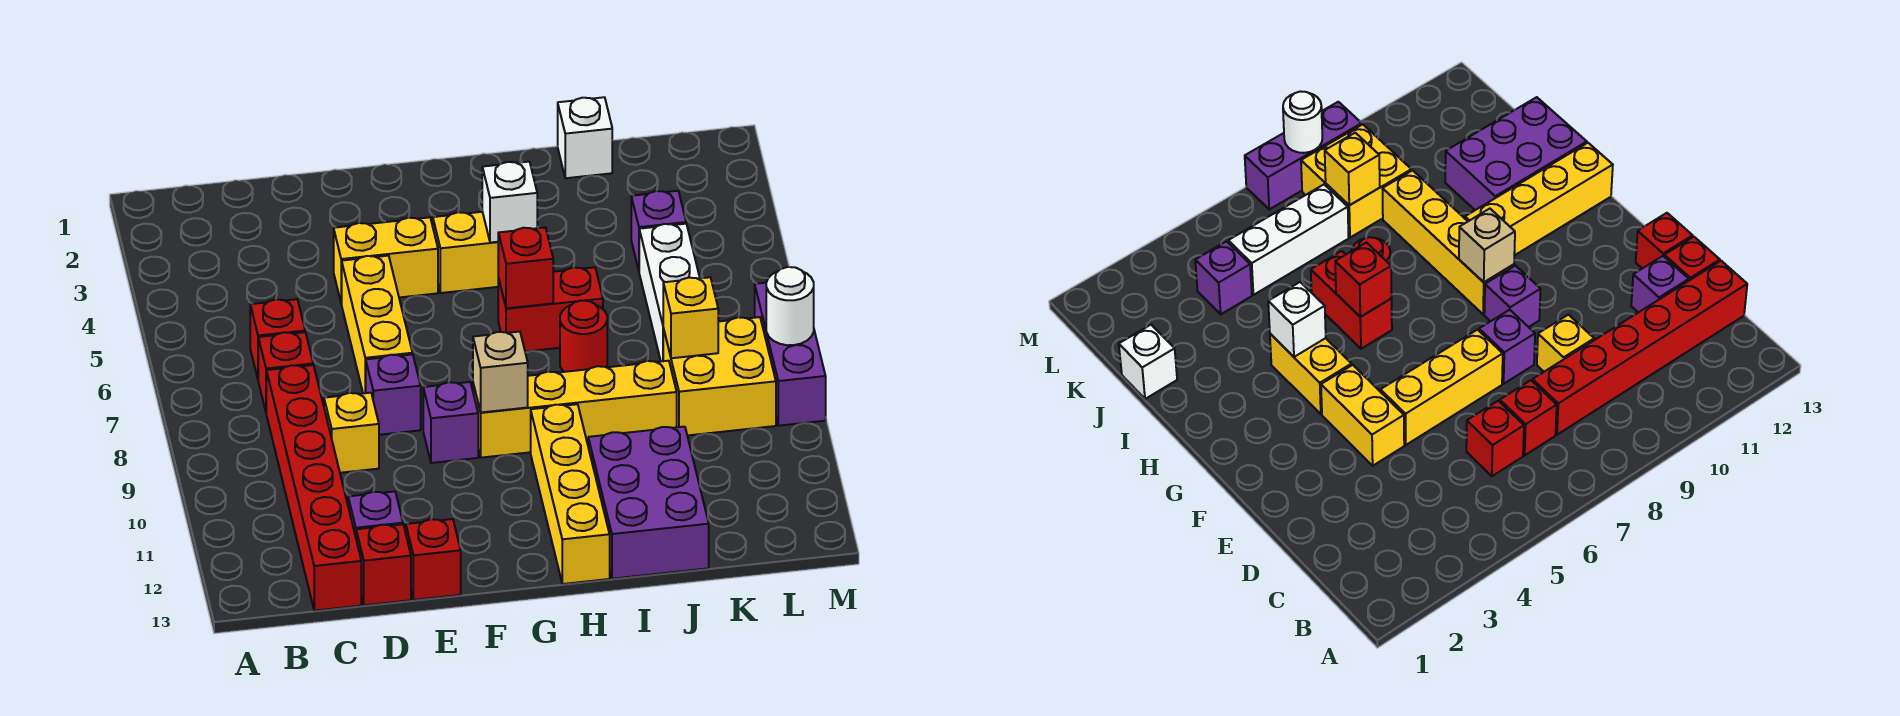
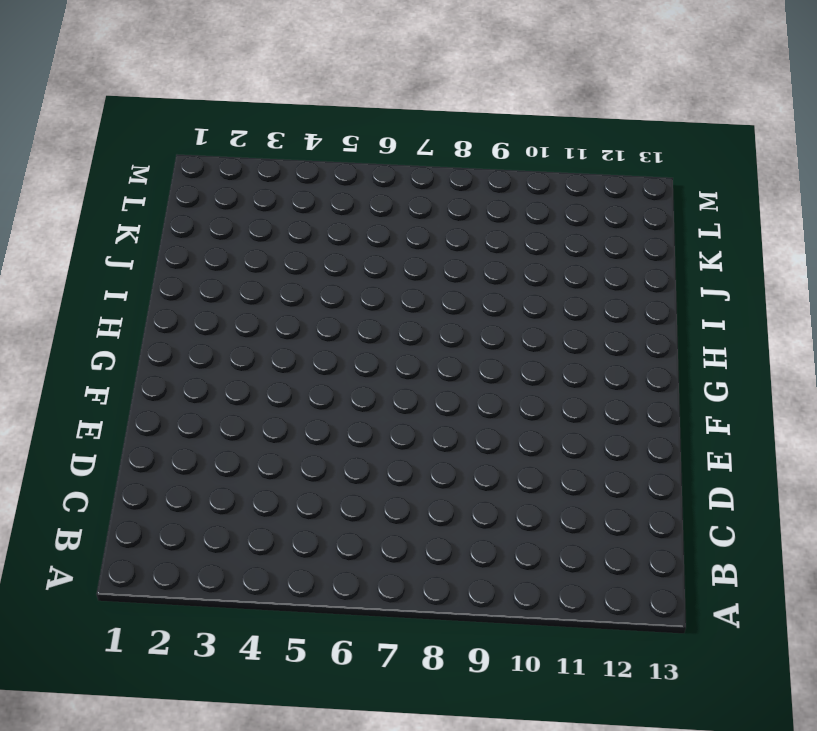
none -> red 1x1 brick [250,299,305,378]
none -> red 1x1 brick [258,332,313,411]
none -> red 1x6 brick [266,365,361,611]

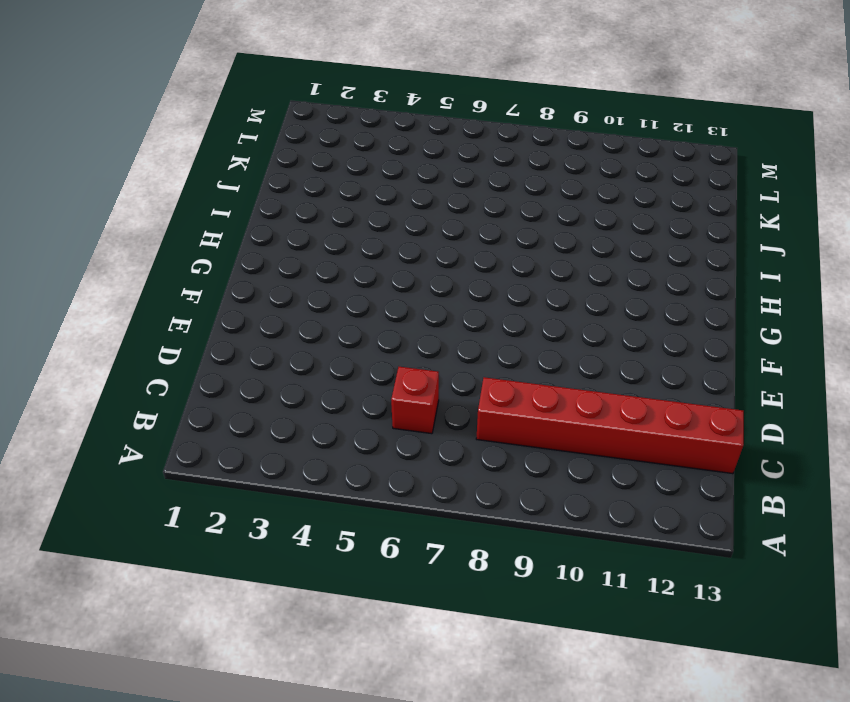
none -> red 1x1 brick [258,332,313,411]
none -> yellow 1x1 brick [324,393,379,473]
none -> purple 1x1 brick [348,491,403,536]

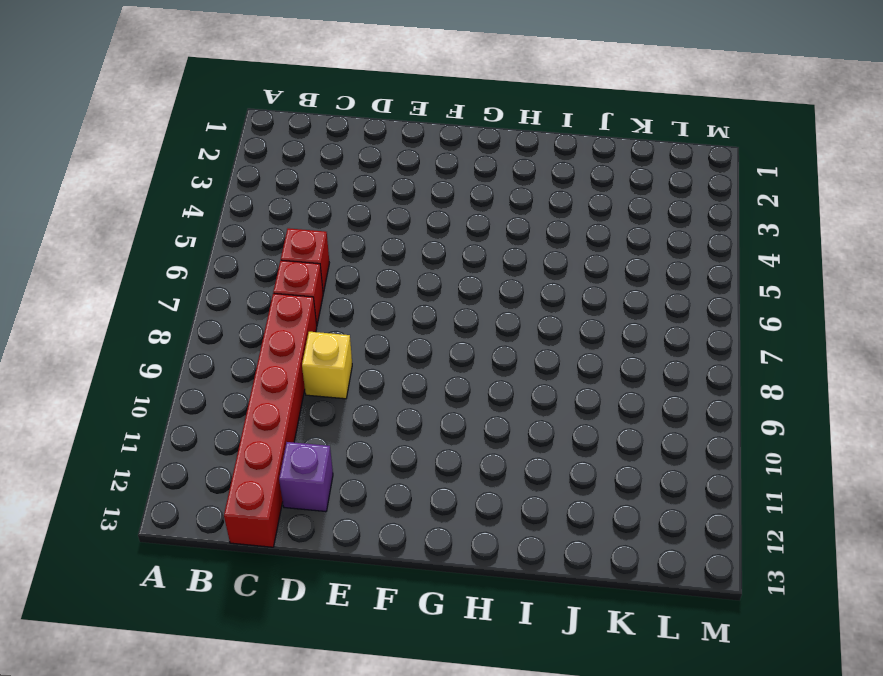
none -> red 1x1 brick [356,524,411,605]
none -> yellow 1x2 brick [334,217,438,303]
none -> yellow 1x3 brick [341,256,412,393]

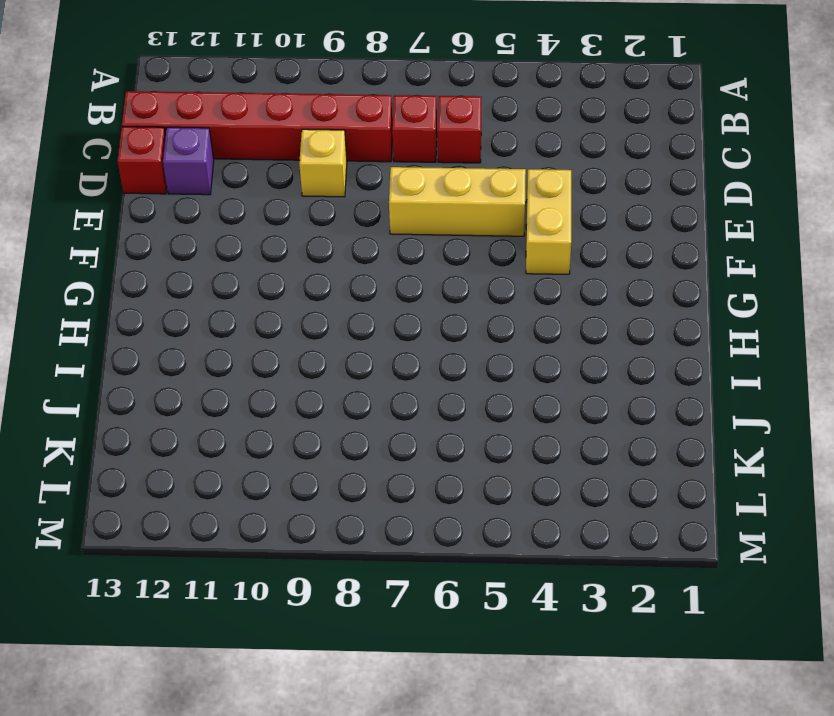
none -> purple 1x1 brick [366,354,421,435]
none -> red 1x1 brick [406,519,461,600]
none -> purple 1x1 brick [423,382,478,463]

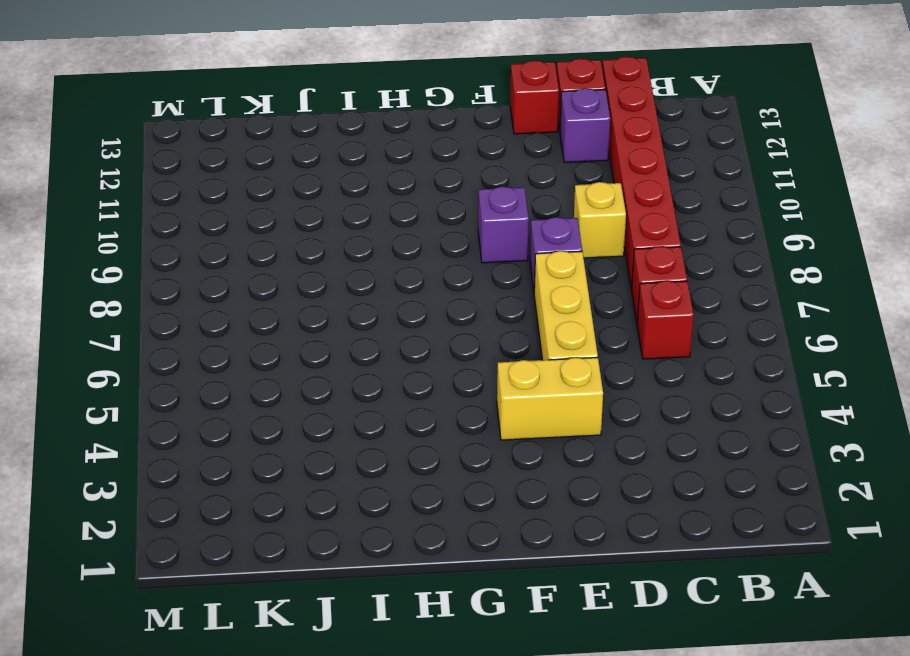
none -> yellow 1x2 brick [433,212,499,293]
none -> yellow 1x4 brick [473,361,677,458]
none -> red 1x2 brick [498,267,603,352]

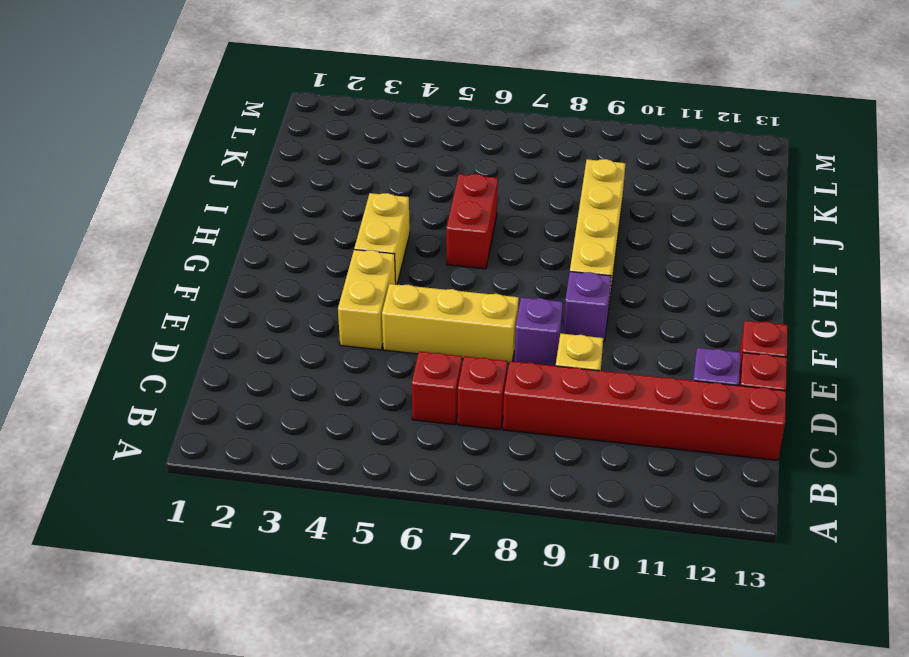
none -> yellow 1x4 brick [531,404,610,584]
none -> red 1x1 round brick [560,300,607,372]
none -> purple 2x3 brick [588,427,709,579]

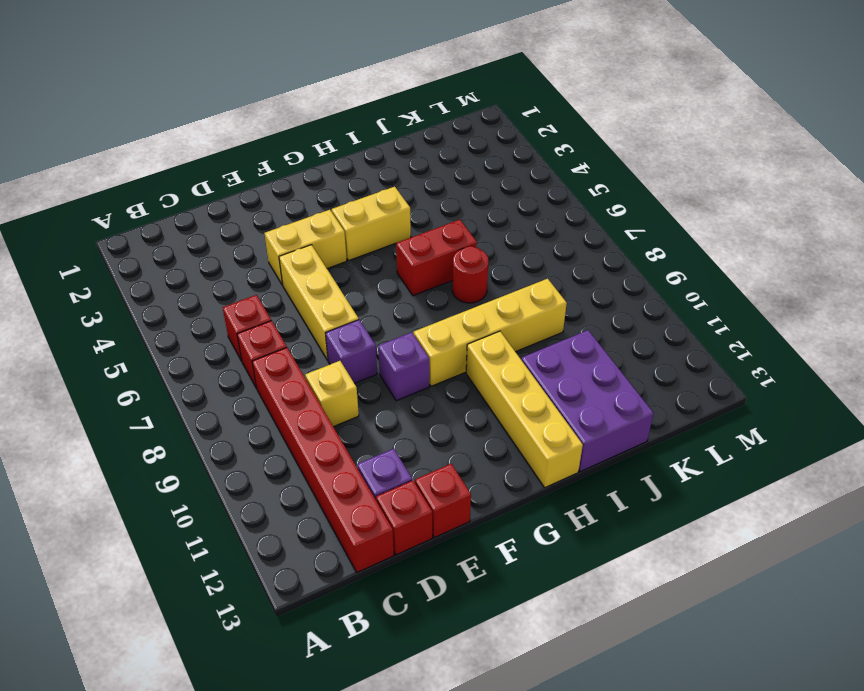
none -> white 1x1 brick [558,97,612,178]
none -> purple 1x1 brick [631,191,686,270]
none -> white 1x3 brick [639,224,700,361]

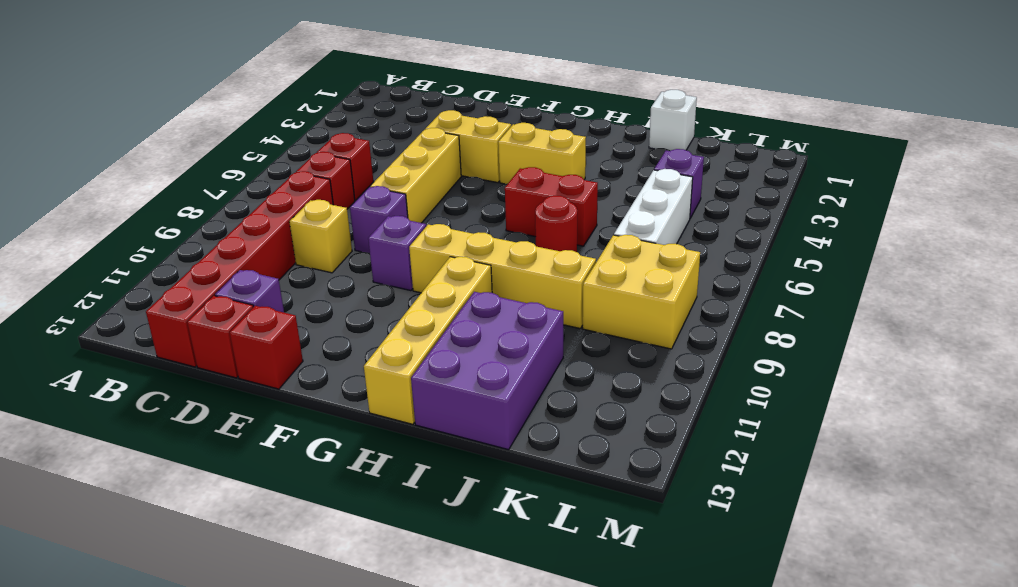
none -> purple 1x3 brick [755,283,826,426]
none -> tan 1x1 brick [473,332,528,412]
none -> white 1x1 brick [482,162,537,243]

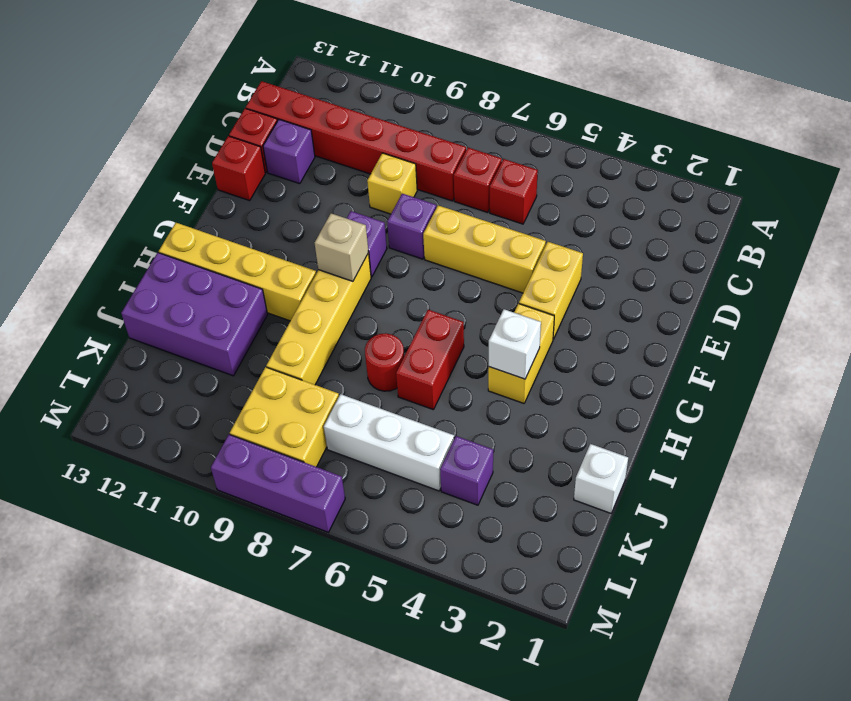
none -> red 1x1 brick [498,228,553,308]
none -> yellow 1x1 brick [663,277,718,358]
none -> white 1x1 round brick [766,267,814,345]

